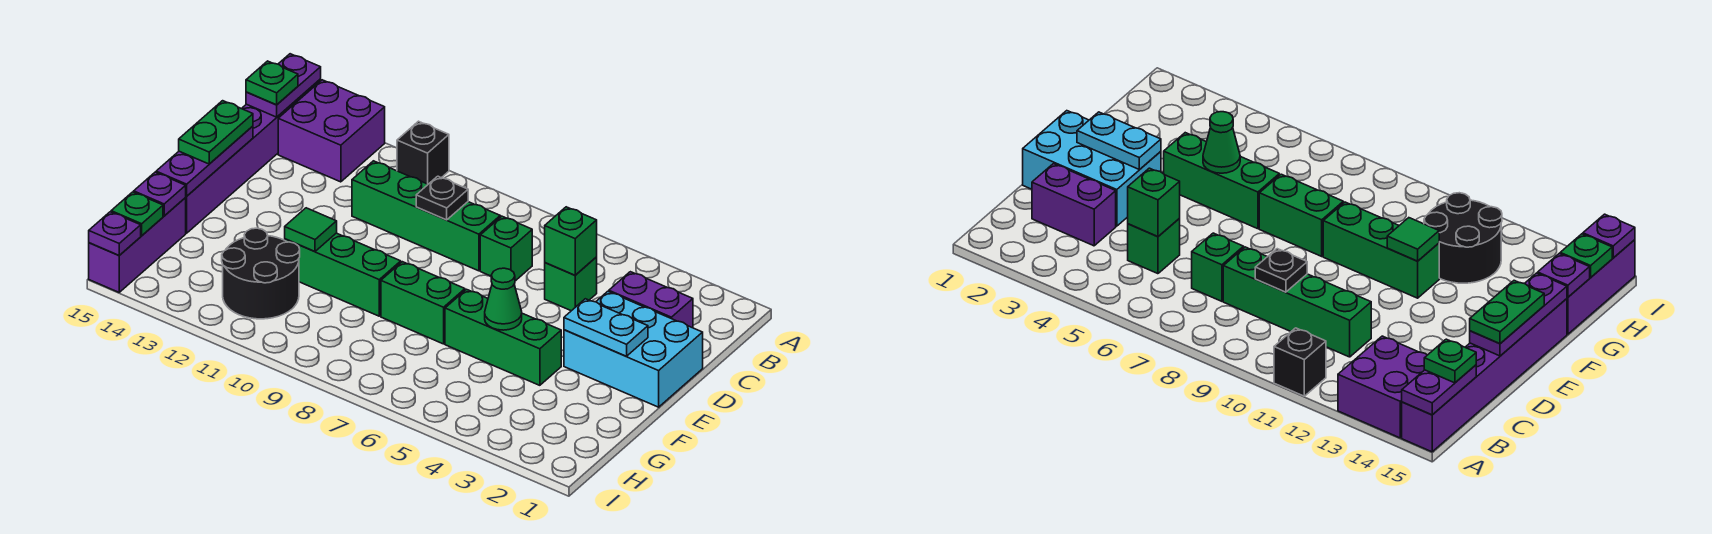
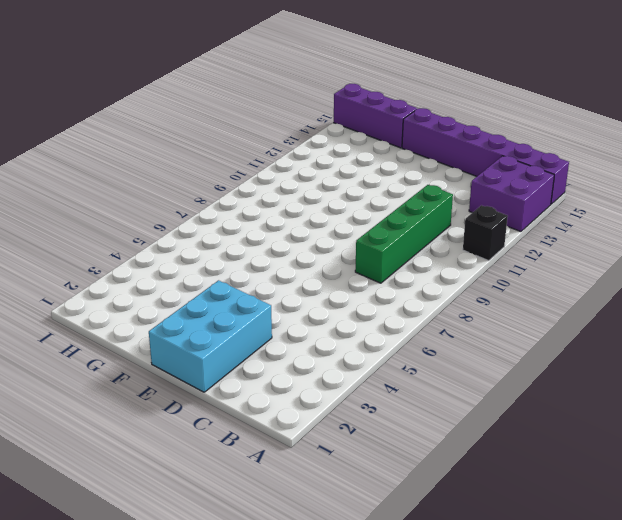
none -> purple 1x2 brick [609,272,693,328]
none -> green 1x1 brick [545,257,597,311]
none -> green 1x1 brick [480,216,532,281]

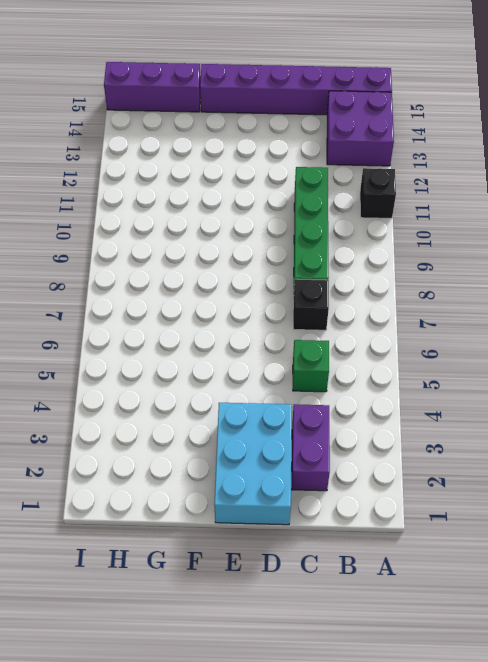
black 1x1 brick [293,279,329,330] -> green 1x1 brick [480,216,532,281]
none -> green 1x3 brick [445,289,561,385]
none -> green 1x2 brick [381,262,465,344]
none -> green 1x3 brick [285,233,401,316]

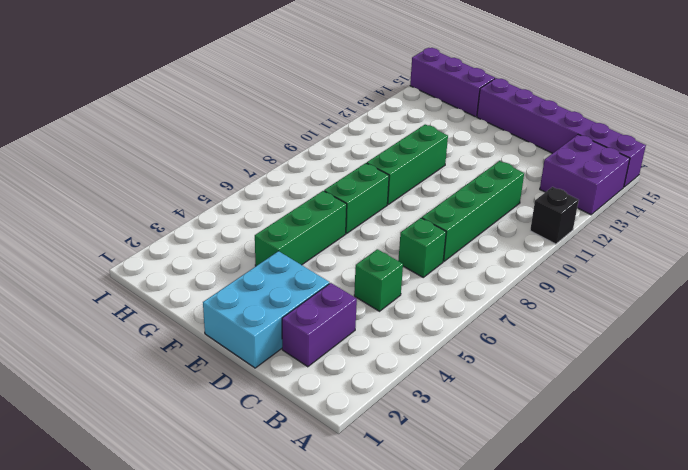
none -> black 2x2 round brick [222,228,300,319]
none -> purple 1x2 plate [246,54,321,117]
none -> green 1x1 brick [545,207,597,275]

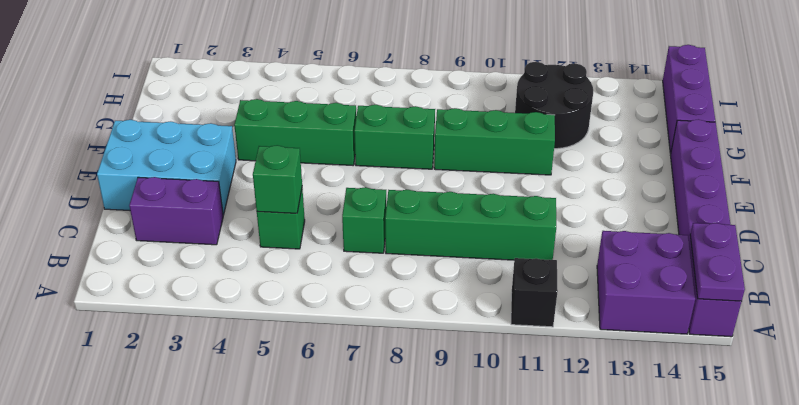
none -> black 1x1 plate [416,176,468,220]
none -> purple 1x3 plate [156,126,253,196]
none -> cyan 1x2 plate [564,299,648,356]

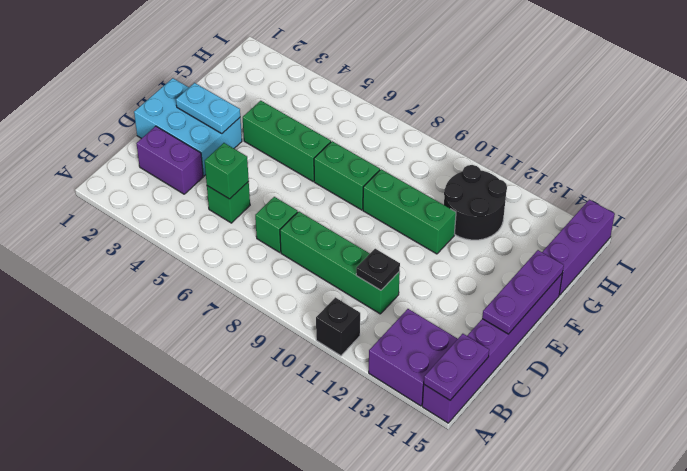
black 1x1 plate [356,249,400,290] -> black 1x1 plate moved to [416,176,468,220]
none -> green 1x1 cone [485,268,522,330]
none -> green 1x1 tile [285,208,337,252]
none -> purple 1x1 plate [134,172,186,216]

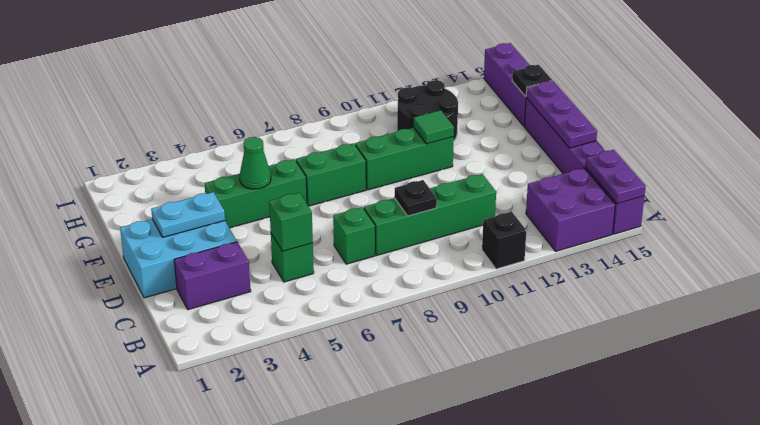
black 1x1 plate [512,65,552,96] -> purple 1x1 plate [134,172,186,216]
none -> green 1x1 plate [111,192,163,236]
none -> purple 1x1 plate [89,212,141,255]
none -> green 1x1 plate [246,61,298,105]

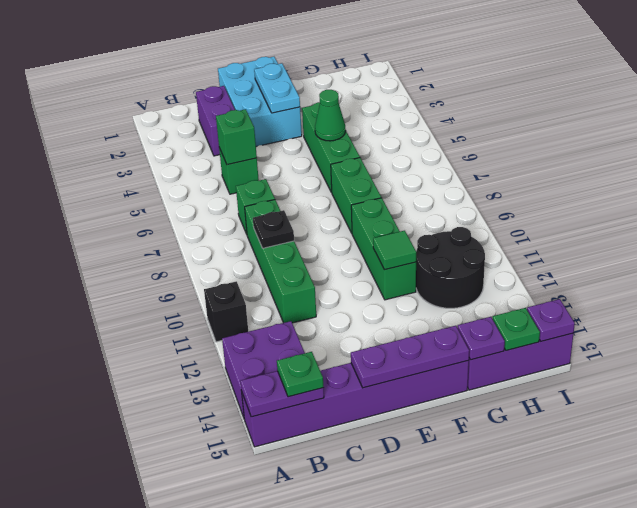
none -> green 1x2 plate [179,101,253,164]

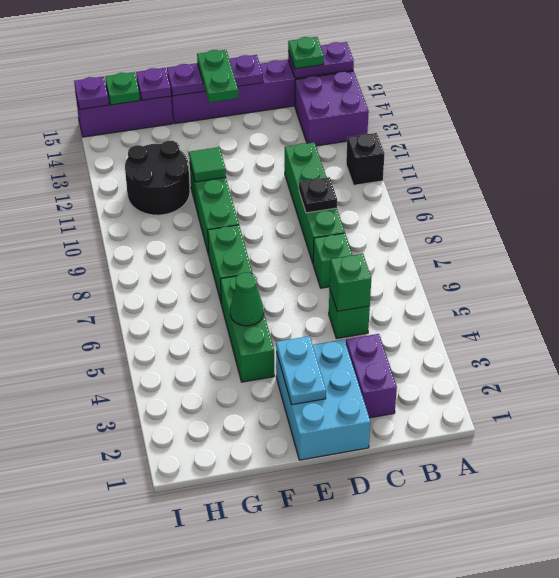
green 1x2 plate [197,50,238,103] -> green 1x2 plate turned to [179,101,253,164]

